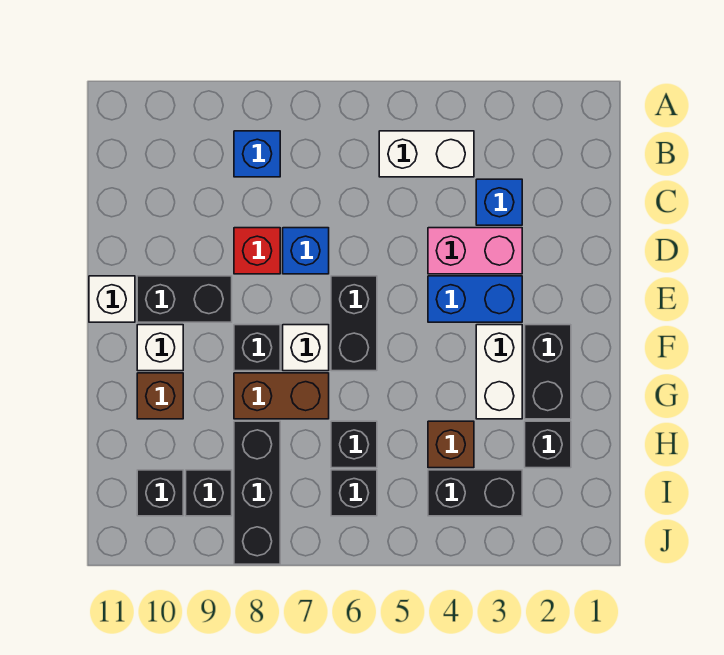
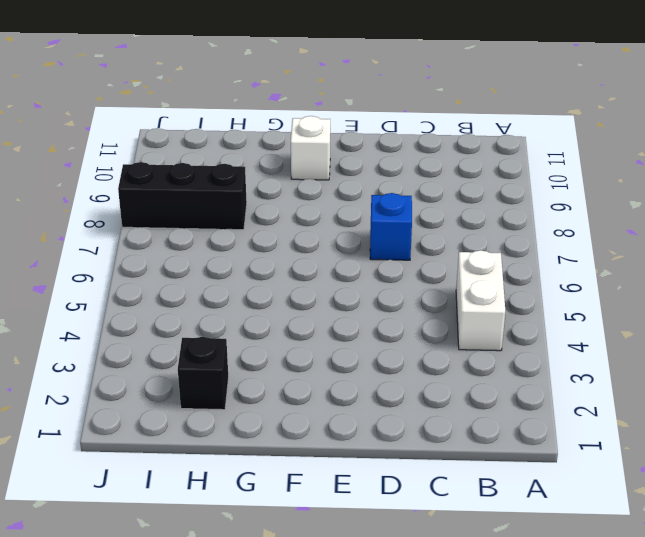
none -> blue 1x1 brick [234,131,280,177]
none -> blue 1x1 brick [476,179,522,225]
none -> pink 1x2 brick [428,228,522,274]

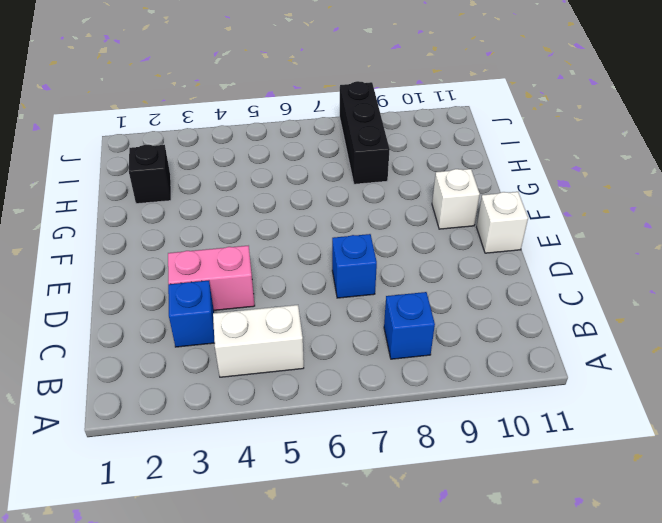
none -> red 1x1 brick [234,228,280,274]
none -> blue 1x2 brick [428,276,522,322]
none -> black 1x2 brick [331,276,377,371]

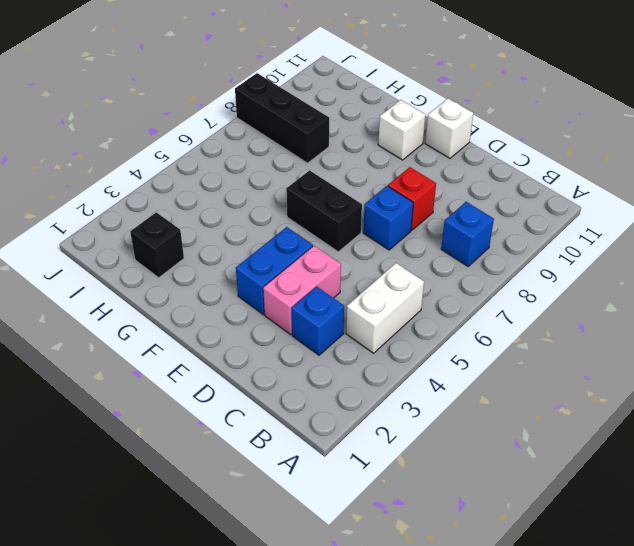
none -> black 1x2 brick [137,276,232,322]
none -> black 1x2 brick [525,325,571,419]
none -> white 1x2 brick [476,325,522,419]

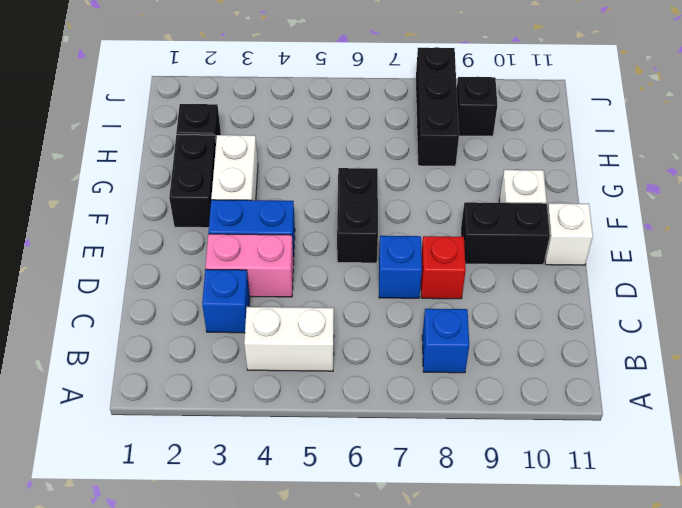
none -> white 1x1 brick [283,325,329,371]
none -> black 1x1 brick [234,325,280,371]
none -> brown 1x2 brick [234,373,329,419]

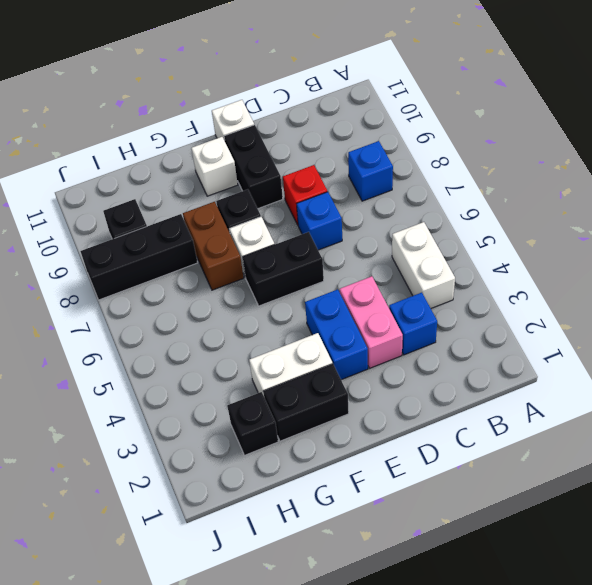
none -> brown 1x1 brick [137,373,183,419]
none -> brown 1x1 brick [428,421,474,468]
none -> black 1x1 brick [331,421,377,468]

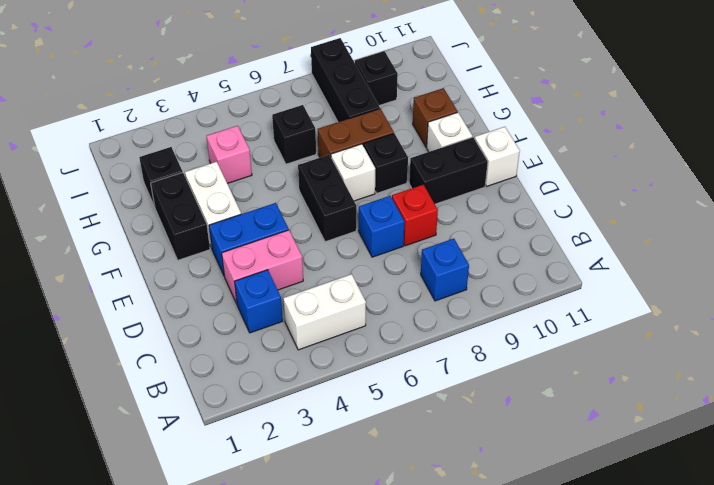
pink 1x1 brick [207,126,252,183] -> brown 1x1 brick [428,421,474,468]
none -> black 1x2 brick [428,470,522,516]
none -> black 1x1 brick [331,470,377,516]
none -> black 1x1 brick [137,470,183,516]

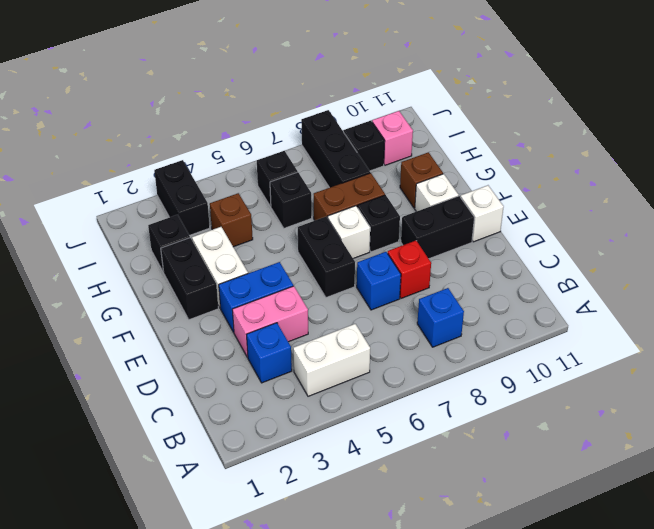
black 1x2 brick [154,160,210,235] -> black 1x2 brick turned to [428,470,522,516]
pink 1x1 brick [372,111,413,165] -> black 1x1 brick [137,470,183,516]

